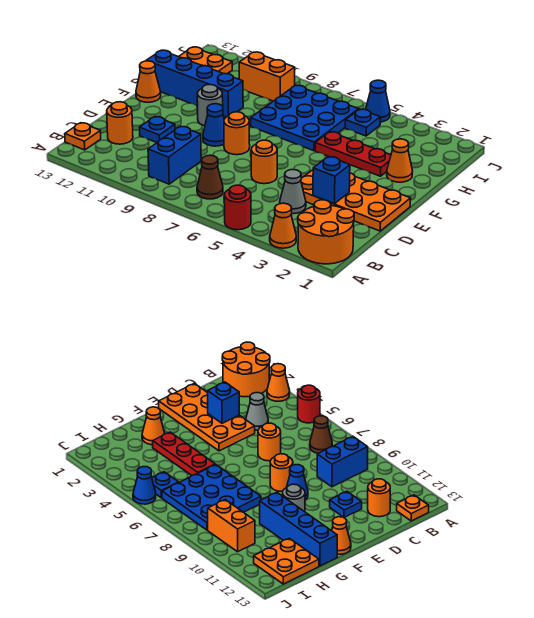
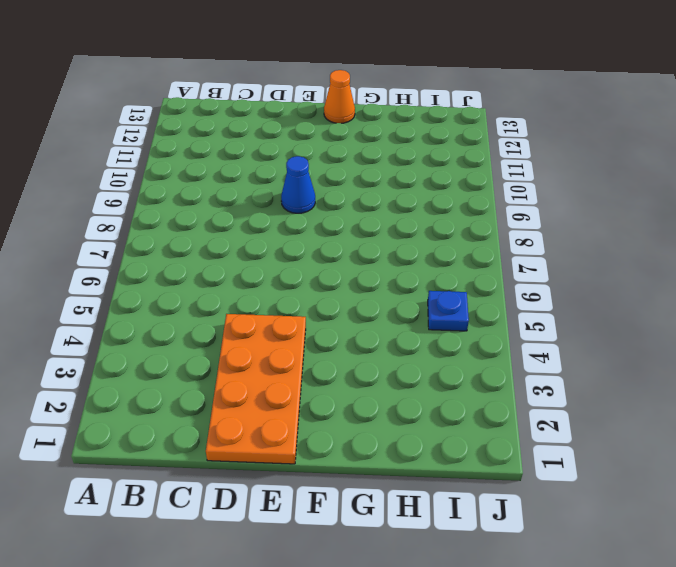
none -> orange 2x2 round brick [298,200,354,264]
none -> orange 1x1 cone [270,203,296,248]
none -> red 1x1 round brick [224,185,251,230]

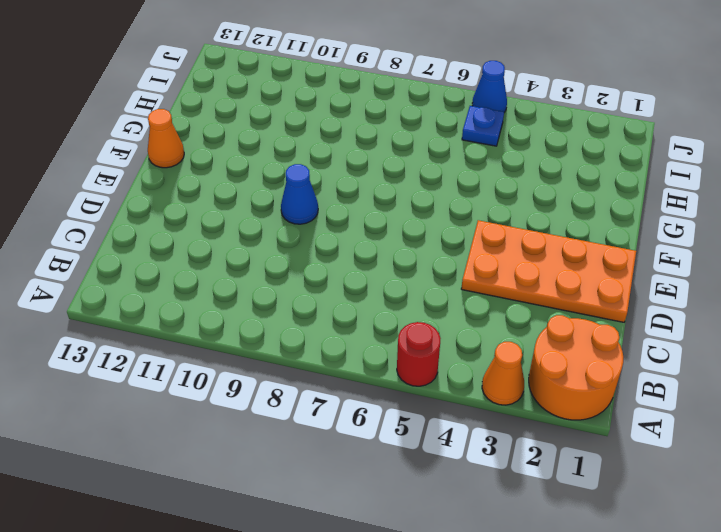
none -> brown 1x1 cone [197,155,223,199]
none -> blue 1x2 brick [148,126,201,184]
none -> orange 1x1 plate [65,123,101,150]

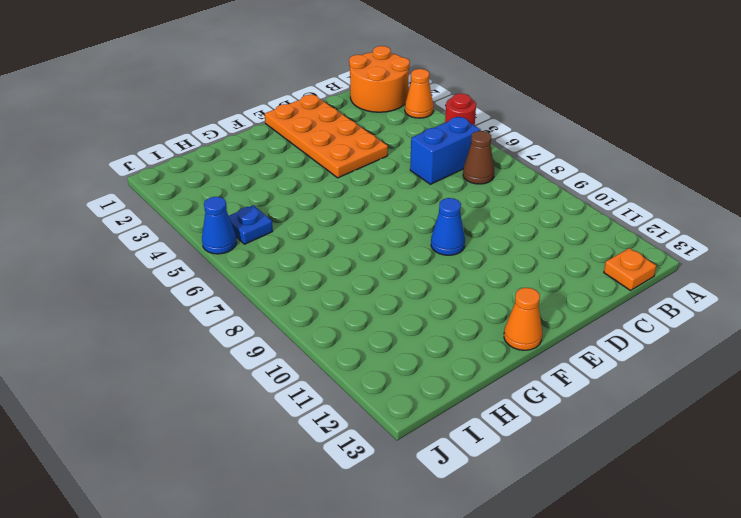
blue 1x2 brick [410,117,481,184] -> blue 1x2 brick moved to [148,126,201,184]
none -> grey 1x1 cone [280,170,306,214]
none -> orange 1x1 round brick [107,102,133,144]
none -> orange 1x1 round brick [251,140,277,184]

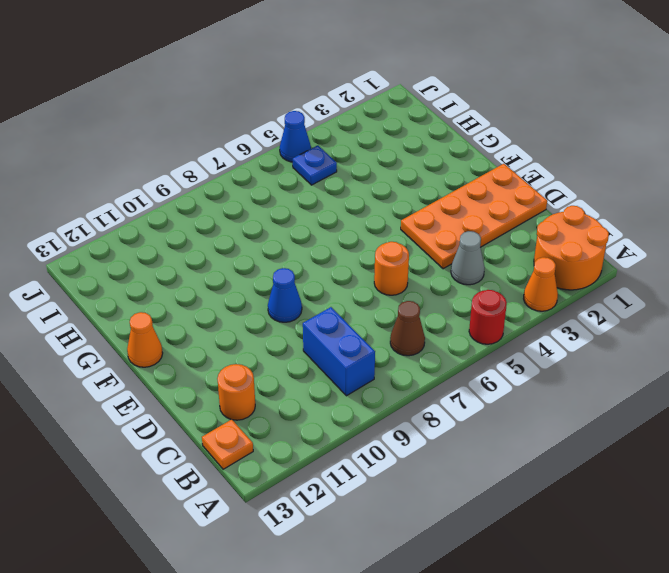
none -> blue 1x1 plate [140,117,175,142]
none -> orange 1x1 round brick [224,112,250,155]
none -> grey 1x1 round brick [197,85,223,126]

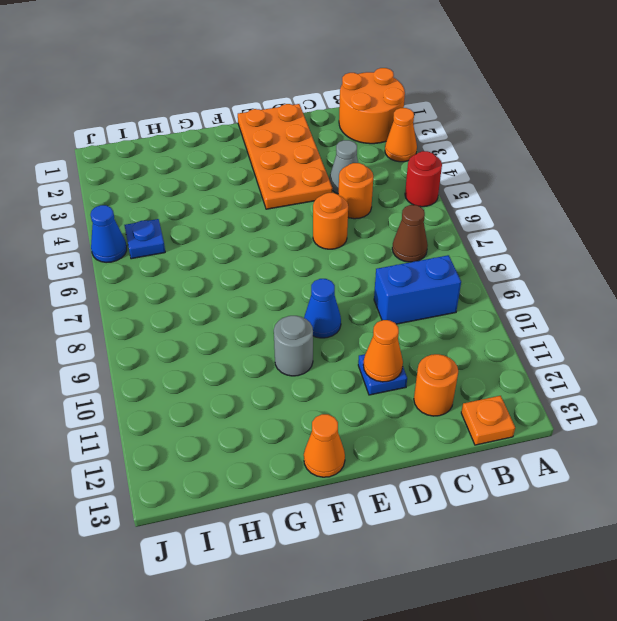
orange 1x1 round brick [338,163,373,219] -> orange 1x1 round brick moved to [224,112,250,155]
orange 1x1 cone [363,320,403,382] -> orange 1x1 cone moved to [387,139,413,182]
none -> red 1x3 plate [315,132,391,176]
none -> blue 3x3 plate [251,85,359,151]
none -> blue 1x4 brick [146,50,243,117]

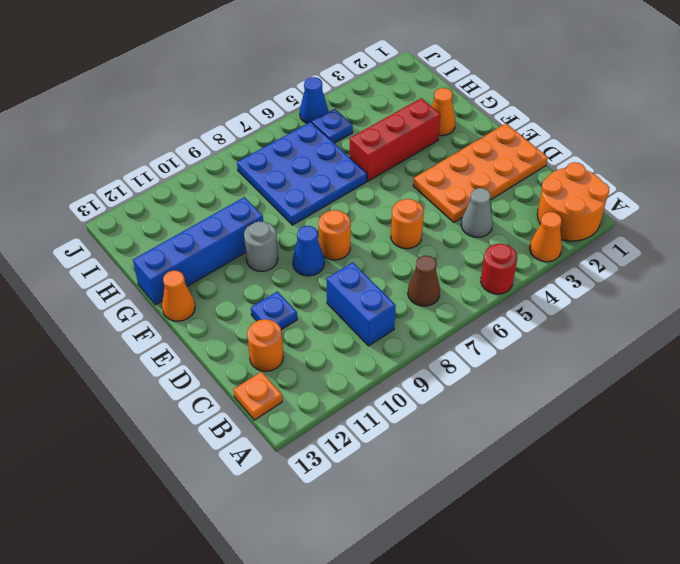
red 1x3 brick [350,98,440,181] -> red 1x3 plate [315,132,391,176]
none -> orange 2x2 plate [179,47,232,74]
none -> orange 1x2 brick [239,52,295,101]
none -> blue 1x1 brick [313,156,350,204]

